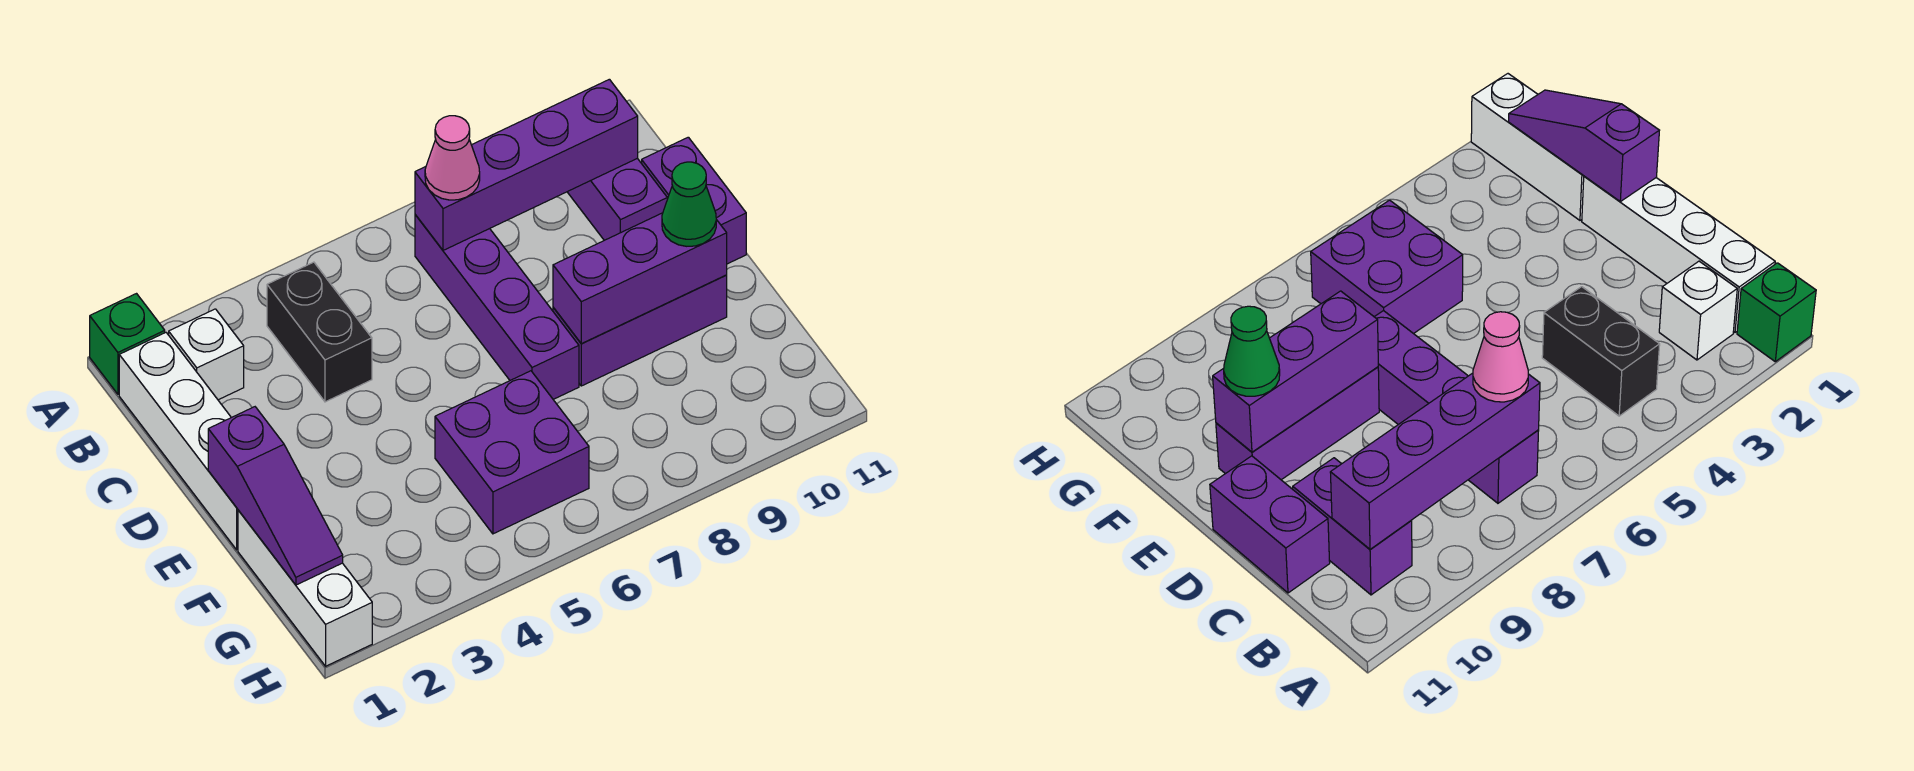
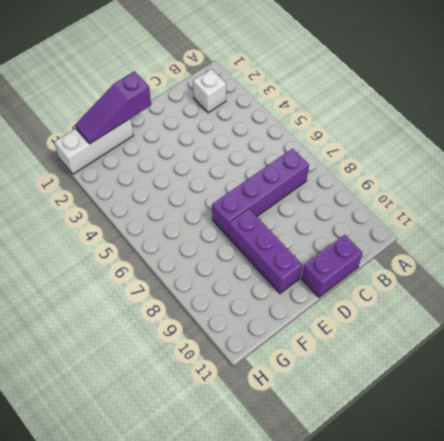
none -> green 1x1 brick [90,294,165,394]
none -> white 1x4 brick [119,333,238,550]
none -> black 1x2 brick [267,262,372,402]

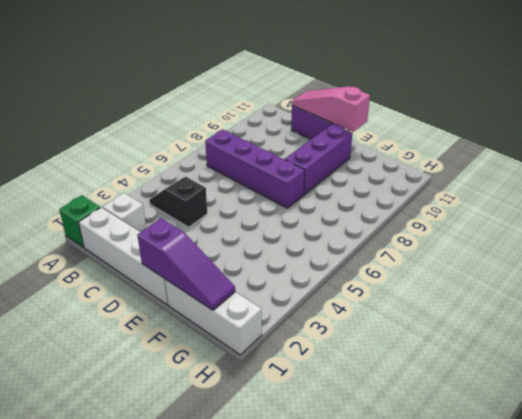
black 1x2 slope [149,177,207,227] -> black 1x2 brick [267,262,372,402]
pink 1x3 slope [292,86,370,132] -> none
none -> purple 1x2 brick [568,158,667,240]
none -> purple 2x2 brick [435,371,589,534]
none -> purple 1x4 brick [415,79,638,250]

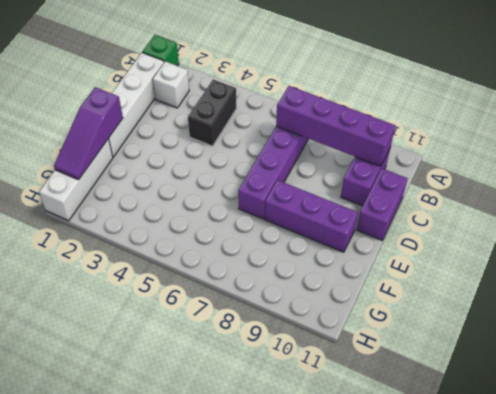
none -> purple 2x2 brick [435,371,589,534]
none -> purple 1x3 brick [553,213,727,344]
none -> pink 1x1 cone [425,116,480,200]

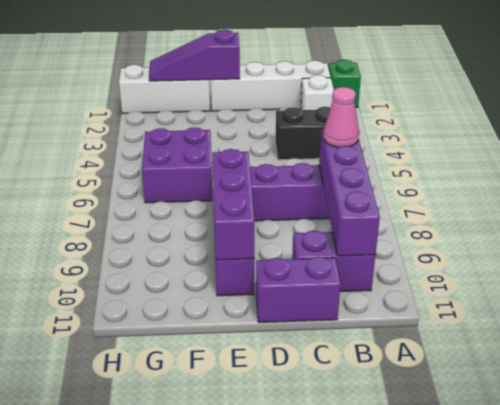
none -> green 1x1 cone [662,162,716,246]

